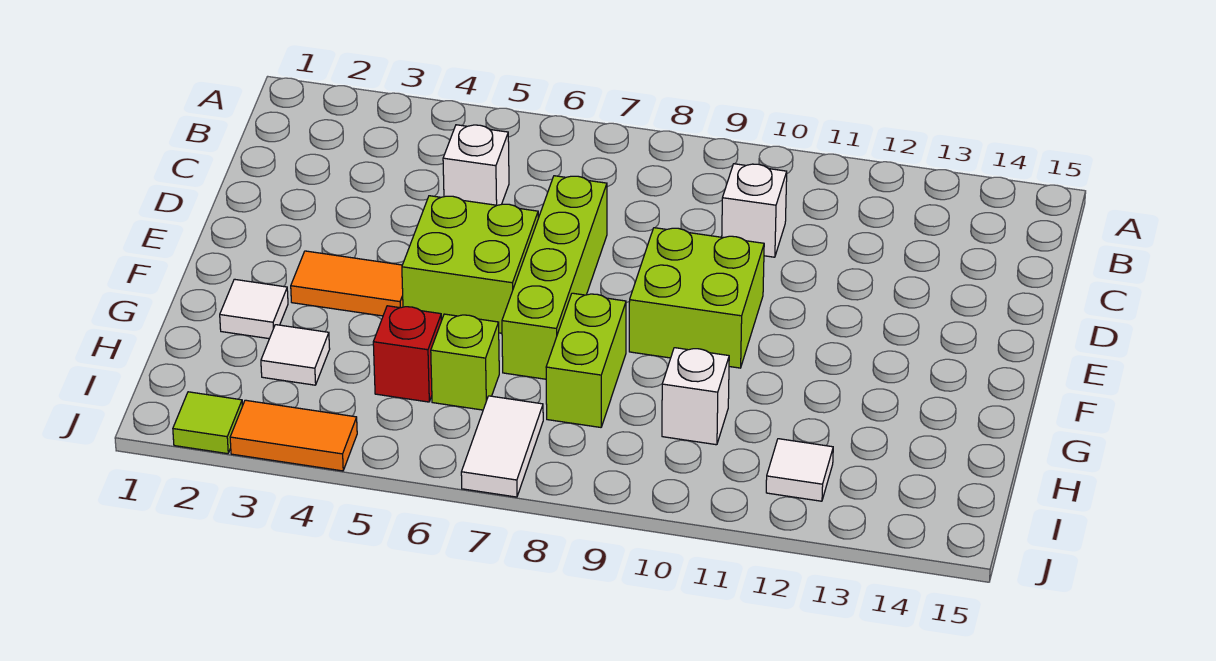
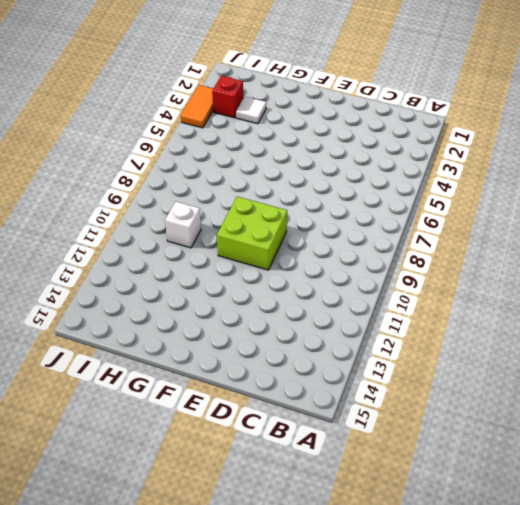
red 1x1 brick [212,76,243,118] -> red 1x1 brick moved to [373,306,442,402]
none -> white 1x1 brick [443,125,509,205]
none -> white 1x1 brick [722,164,787,257]
none -> lime 1x4 brick [502,176,607,379]

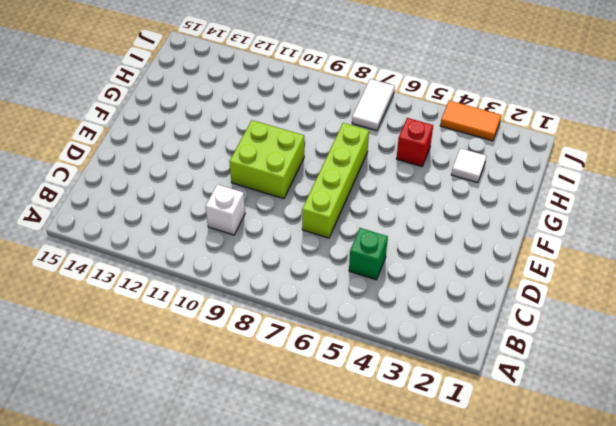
green 1x1 brick [349,228,388,280] -> white 1x1 brick [443,125,509,205]
none -> lime 2x2 brick [402,196,538,333]
none -> orange 1x2 tile [291,251,403,316]
none -> white 1x1 tile [220,279,288,339]

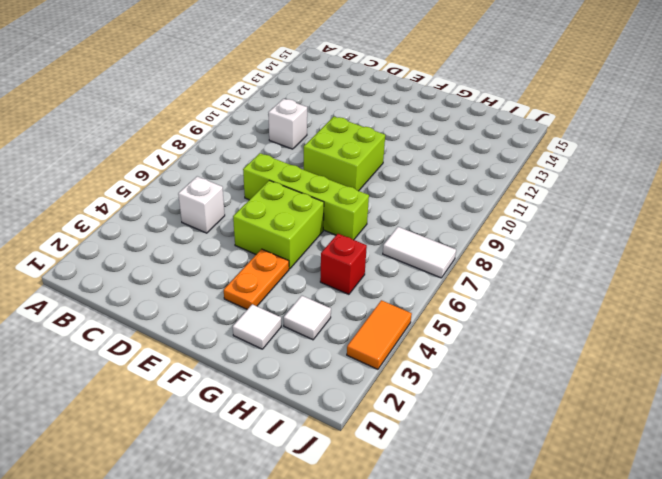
orange 1x2 plate [224,249,289,309] -> orange 1x2 tile [291,251,403,316]
none -> lime 1x2 brick [546,293,626,427]
none -> lime 1x1 brick [431,314,499,410]
none -> white 1x1 brick [662,348,729,445]

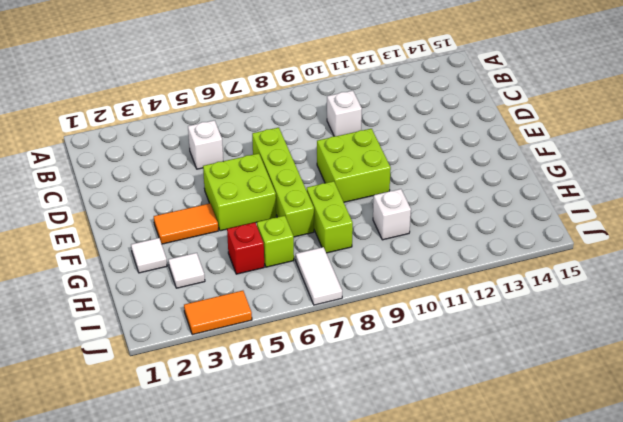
none -> white 1x1 tile [766,439,833,501]
none -> lime 1x1 tile [173,392,242,454]

